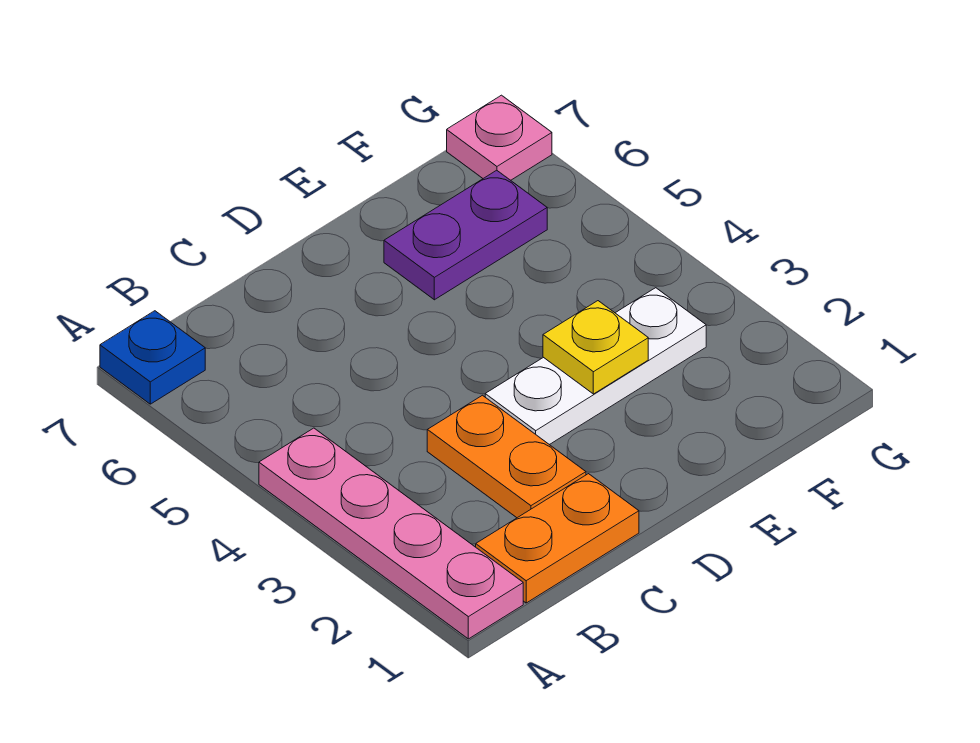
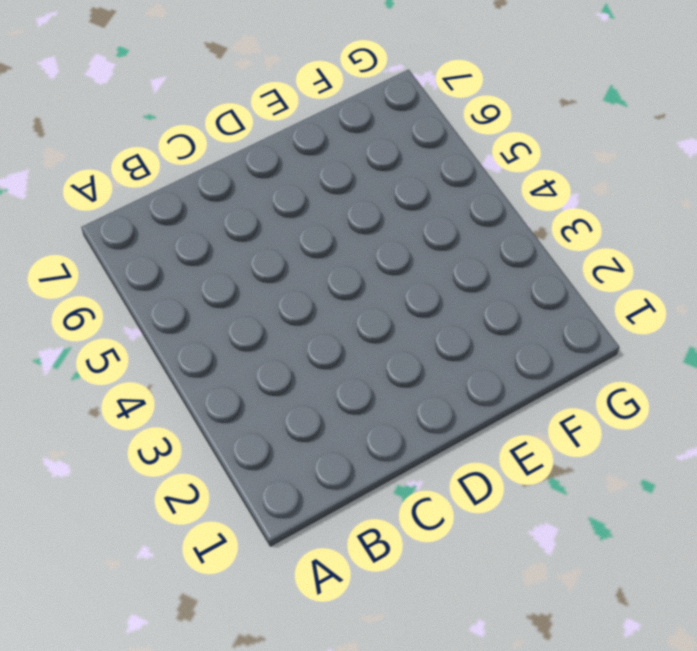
none -> pink 1x4 plate [259,428,523,639]
none -> blue 1x1 plate [100,311,205,404]

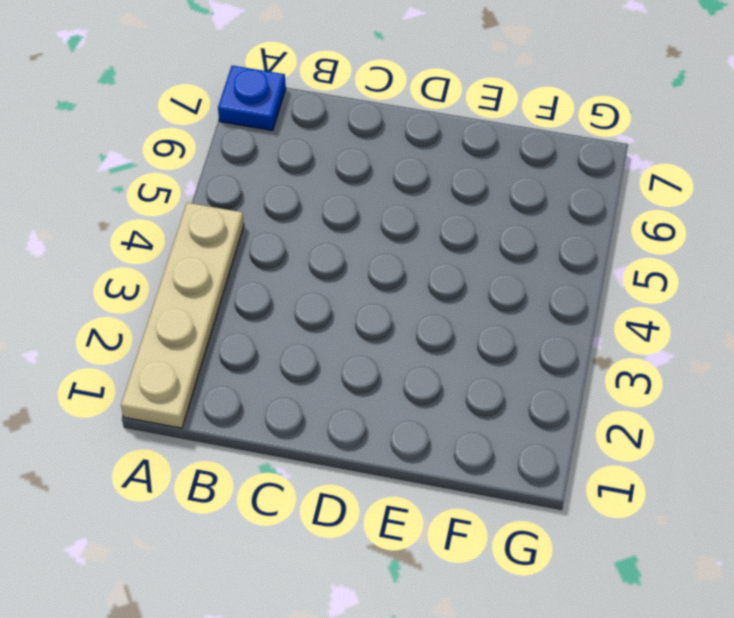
tan 1x4 plate [121,203,244,428] -> pink 1x4 plate [259,428,523,639]
none -> orange 1x2 plate [476,474,639,603]
none -> orange 1x2 plate [427,395,586,518]

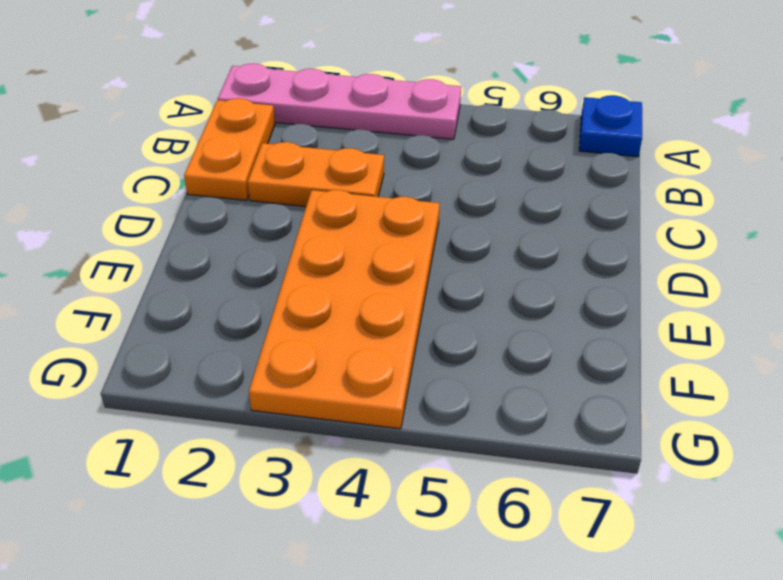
orange 2x4 plate [249,190,440,429] -> white 1x3 plate [485,288,706,445]
none -> purple 1x2 plate [384,170,547,300]
none -> pink 1x1 plate [447,95,552,180]

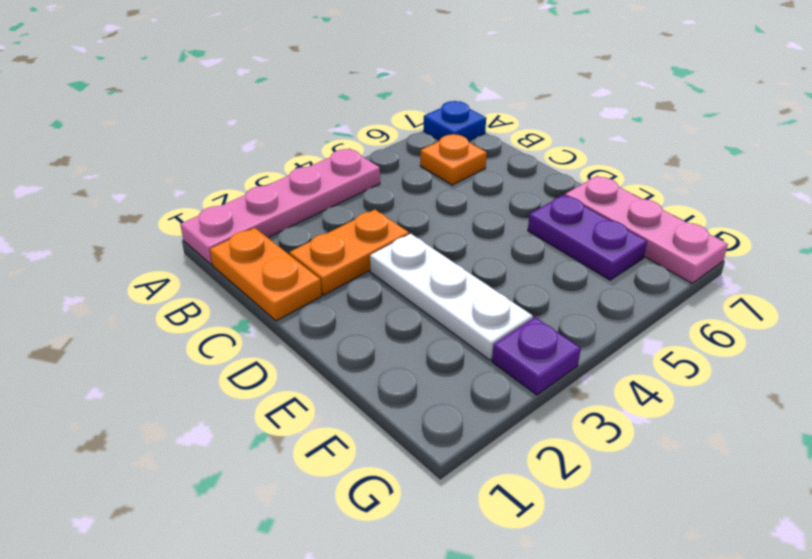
orange 1x1 plate [420,134,487,185] -> none
pink 1x3 plate [565,176,728,283] -> pink 1x1 plate [447,95,552,180]
purple 1x1 plate [492,317,581,395] -> none
none -> yellow 1x1 plate [543,301,648,394]

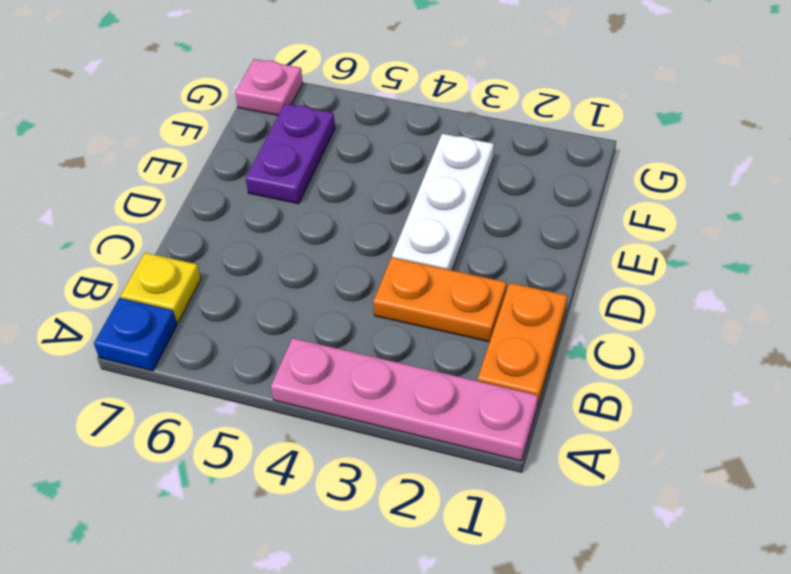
yellow 1x1 plate [121,253,201,322] -> yellow 1x1 plate moved to [543,301,648,394]

